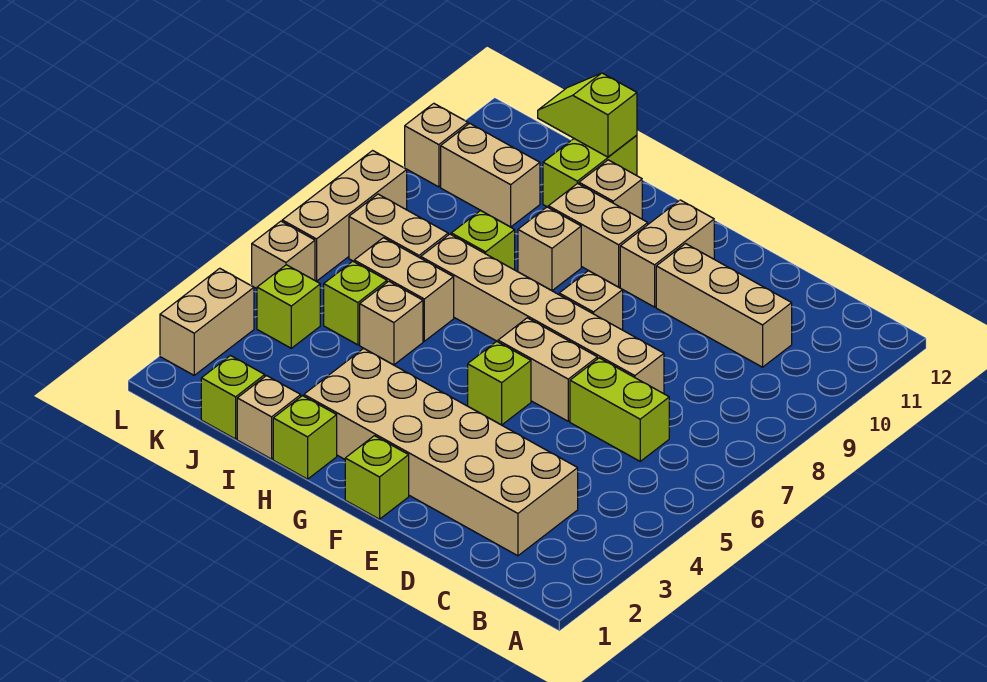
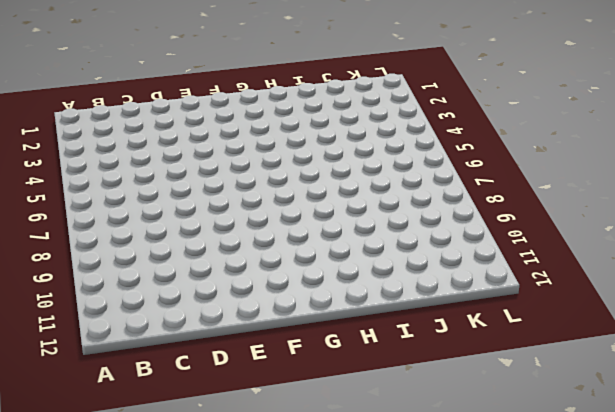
none -> tan 2x6 brick [304,348,578,556]
none -> lime 1x2 brick [570,358,669,461]
none -> tan 1x3 brick [656,244,792,367]

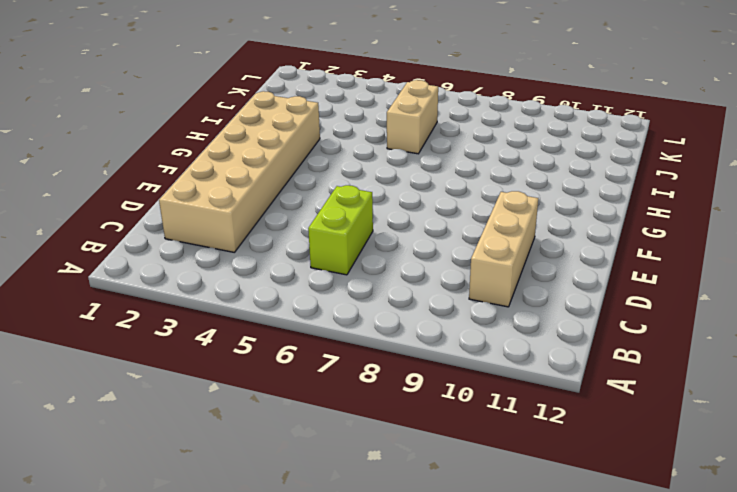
none -> tan 1x6 brick [421,234,664,394]
none -> tan 1x2 brick [498,318,597,421]
none -> lime 1x1 brick [345,436,409,519]

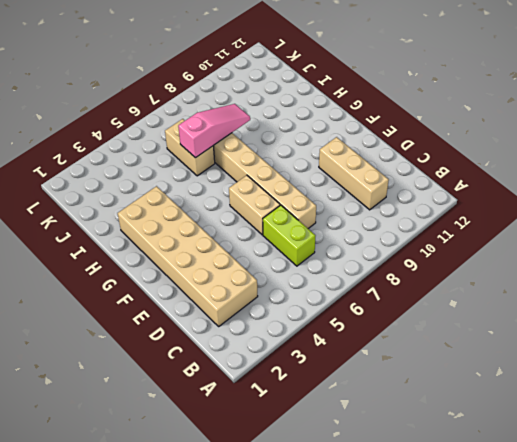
pink 1x3 slope [178,104,250,158] -> none
none -> lime 1x1 brick [345,436,409,519]
none -> lime 1x1 brick [468,341,531,425]
none -> tan 1x1 brick [559,271,623,330]

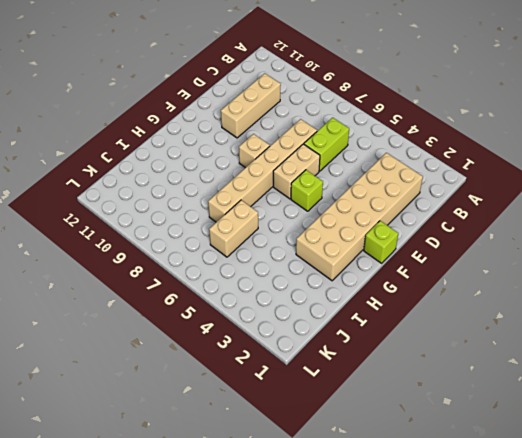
none -> tan 1x2 brick [620,200,714,307]
none -> tan 1x2 brick [548,183,648,287]
none -> lime 1x1 brick [273,396,337,479]

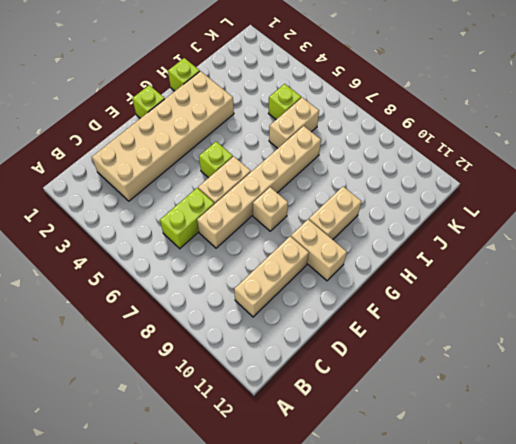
none -> tan 1x1 brick [518,207,581,291]
none -> tan 1x1 brick [579,160,642,219]
none -> tan 1x1 brick [237,376,301,459]

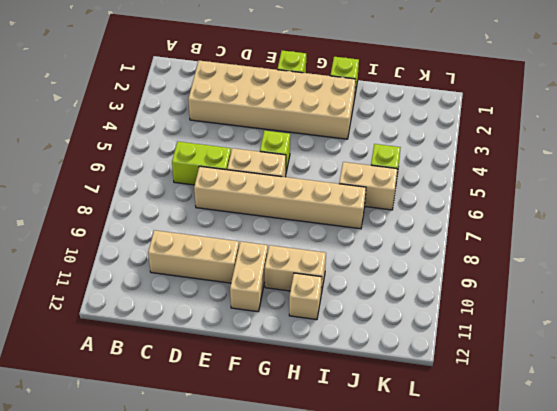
none -> tan 1x1 brick [559,271,623,330]
none -> tan 1x1 brick [518,207,581,291]
none -> tan 1x1 brick [237,376,301,459]

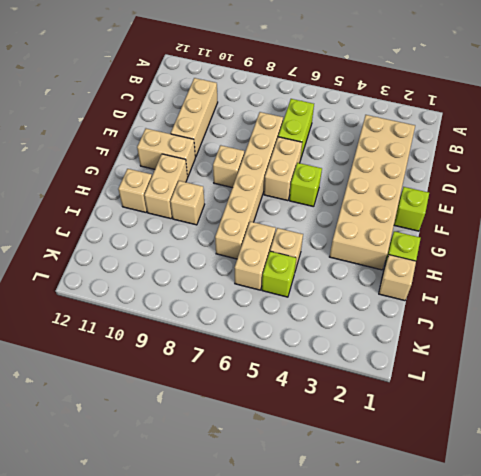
none -> lime 1x1 brick [451,210,515,270]
none -> lime 1x2 brick [543,135,637,207]
none -> lime 1x1 brick [201,356,265,439]

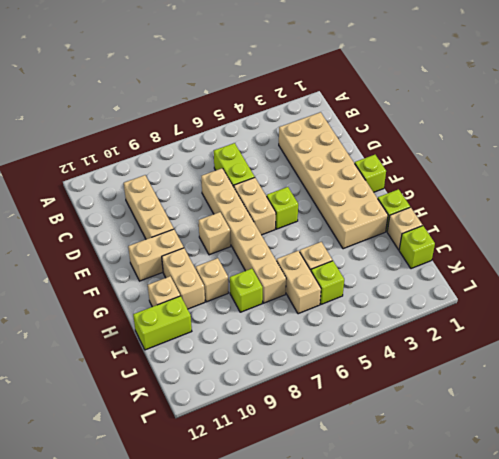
none -> tan 1x2 brick [349,194,448,262]
none -> tan 1x2 brick [441,123,540,227]
none -> lime 1x1 brick [257,265,320,348]

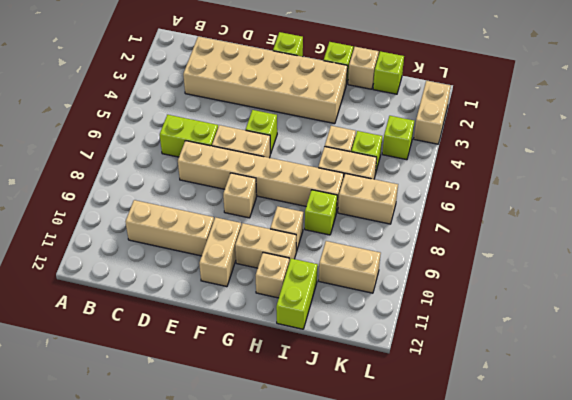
none -> tan 1x1 brick [252,221,315,289]
none -> tan 1x3 brick [282,151,407,281]
none -> tan 1x1 brick [405,103,468,187]

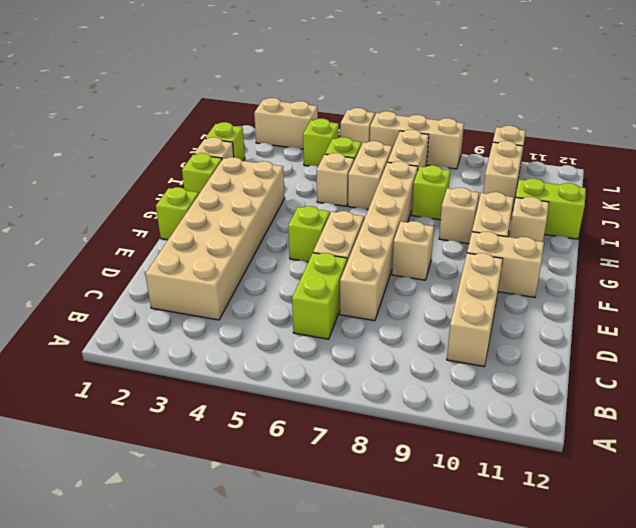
none -> lime 1x2 slope [538,73,637,157]

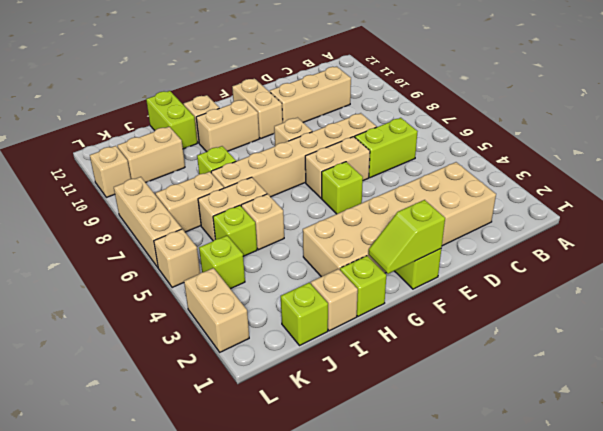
lime 1x2 slope [368,200,445,274] -> lime 1x2 slope moved to [538,73,637,157]
none -> tan 1x1 brick [518,207,581,291]

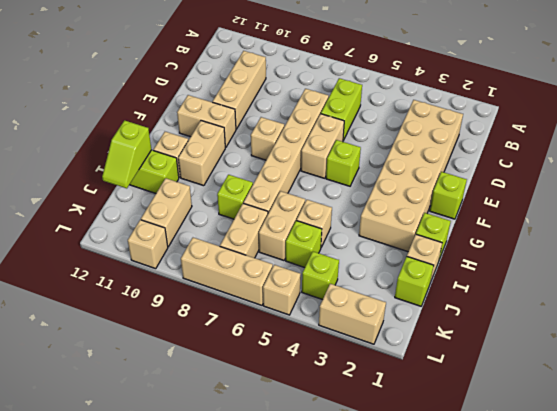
none -> tan 1x1 brick [518,207,581,291]

